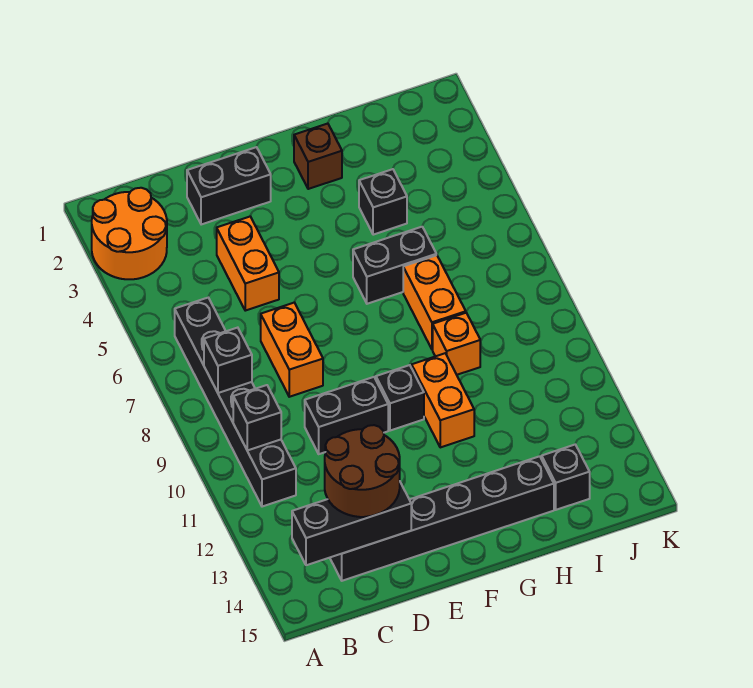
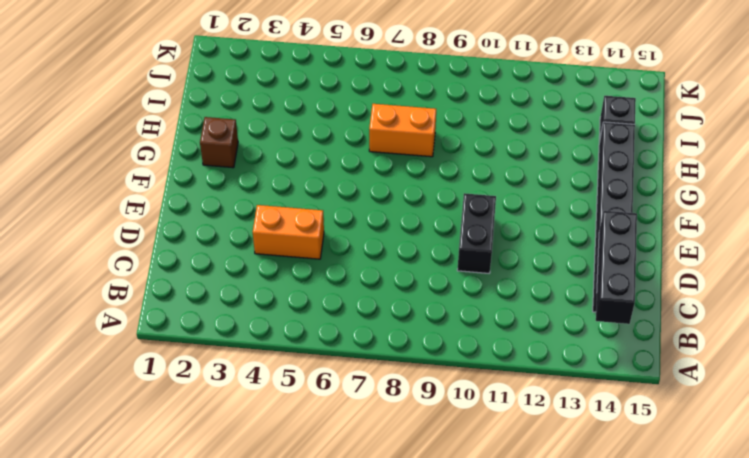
none -> orange 2x2 round brick [92,188,167,279]
none -> black 1x6 brick [175,298,296,507]
none -> black 1x2 brick [187,147,271,225]

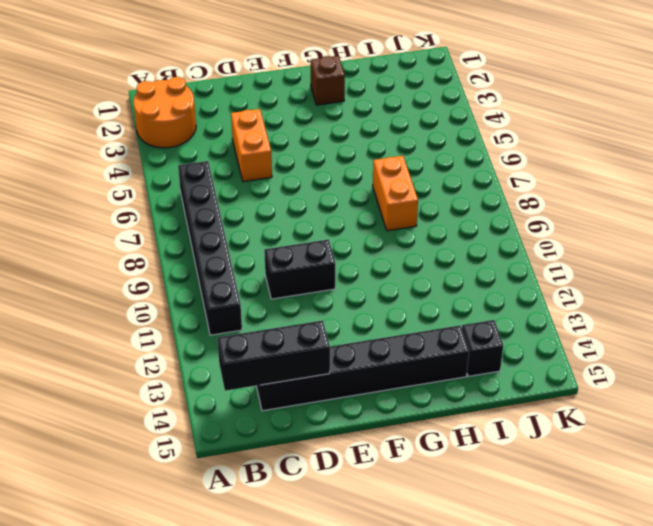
none -> black 1x2 brick [187,147,271,225]
none -> orange 1x2 brick [261,303,323,397]
none -> black 1x1 brick [376,365,424,431]

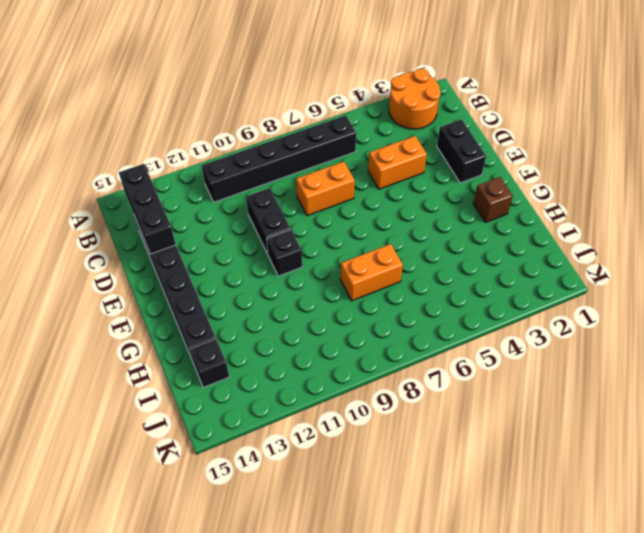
none -> black 1x2 brick [353,227,436,304]
none -> orange 1x2 brick [412,353,474,447]
none -> black 1x1 brick [359,169,407,235]

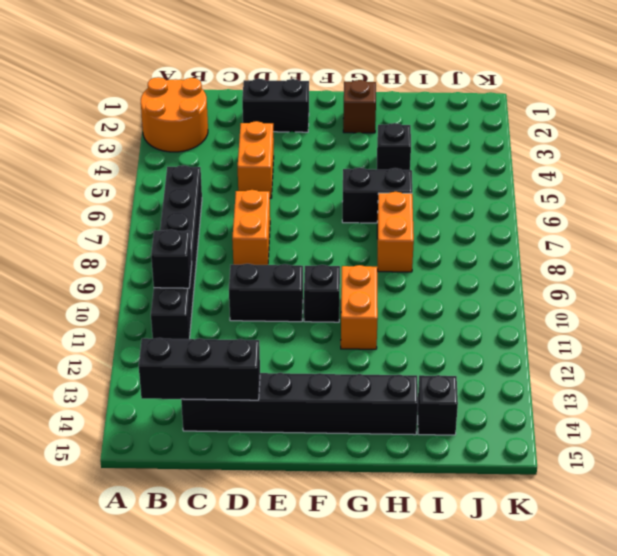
none -> orange 1x1 brick [433,313,480,375]
none -> black 1x1 brick [204,328,252,393]
none -> brown 2x2 round brick [325,425,400,517]

